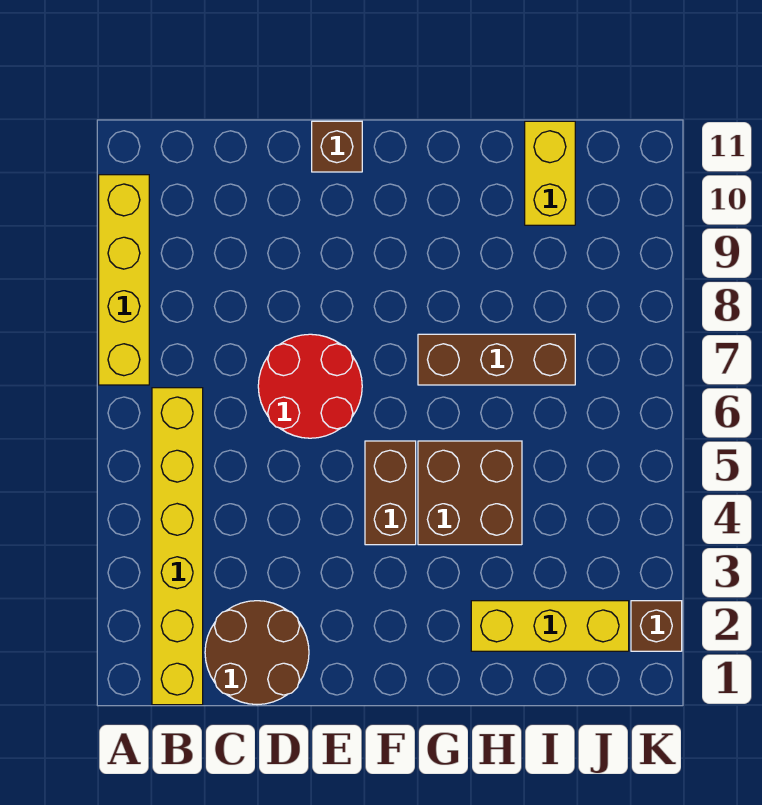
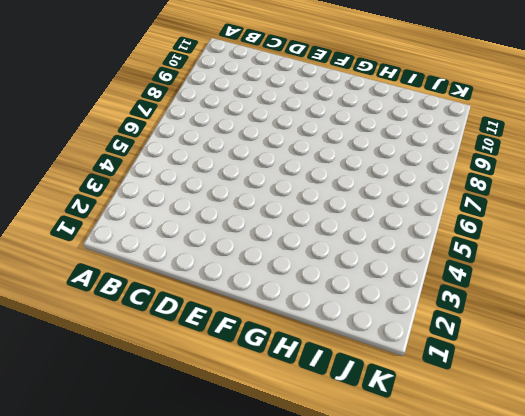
none -> yellow 1x4 brick [99,175,149,385]
none -> yellow 1x6 brick [152,388,203,705]

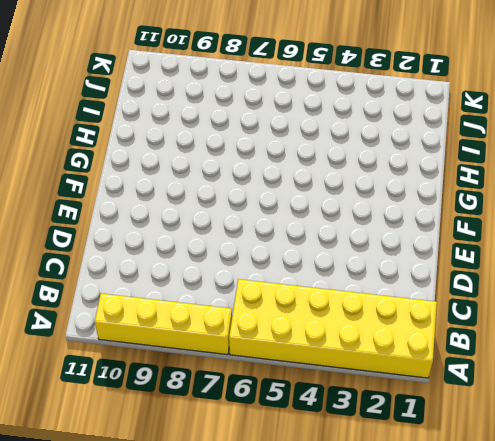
yellow 2x6 brick [229,279,437,378] -> yellow 1x6 brick [152,388,203,705]
none -> brown 2x2 round brick [205,601,309,705]
none -> red 2x2 round brick [258,334,362,438]

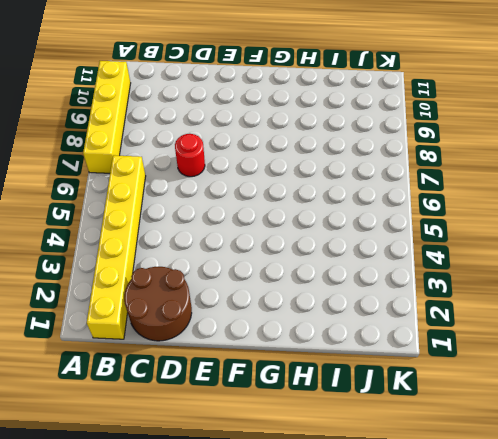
red 1x1 round brick [175,134,205,177] -> red 2x2 round brick [258,334,362,438]
none -> brown 1x1 brick [312,121,362,172]
none -> brown 1x2 brick [365,441,416,545]

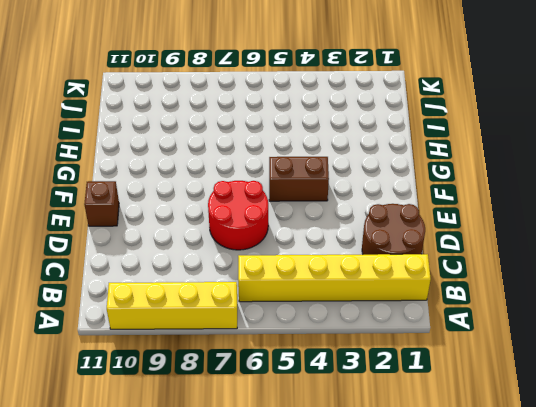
none -> brown 2x2 brick [418,441,522,545]
none -> brown 1x3 brick [418,334,575,385]

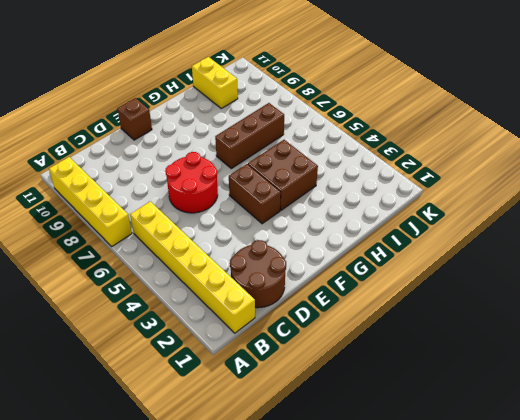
none -> yellow 1x3 brick [471,601,629,651]
none -> brown 1x1 brick [631,601,682,651]

